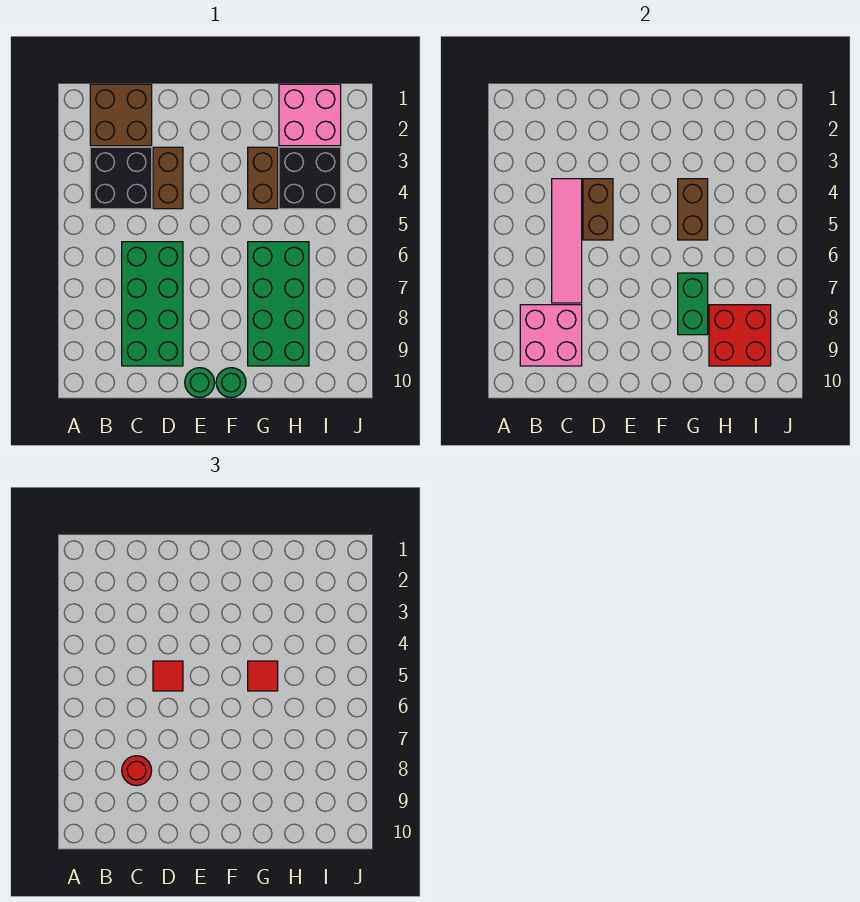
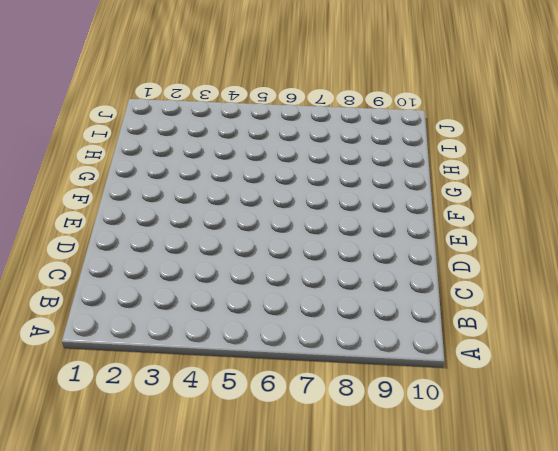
none -> brown 2x2 brick [90,84,152,146]
none -> black 2x2 brick [90,147,152,209]
none -> green 2x4 brick [122,242,183,366]

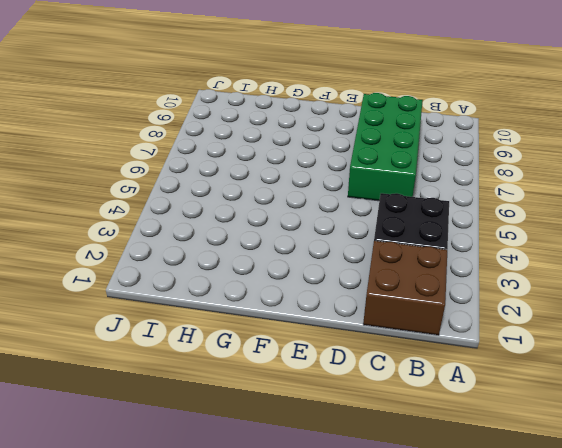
none -> brown 1x2 brick [153,147,183,209]
none -> green 1x1 round brick [185,368,215,398]
none -> green 1x1 round brick [216,368,246,398]

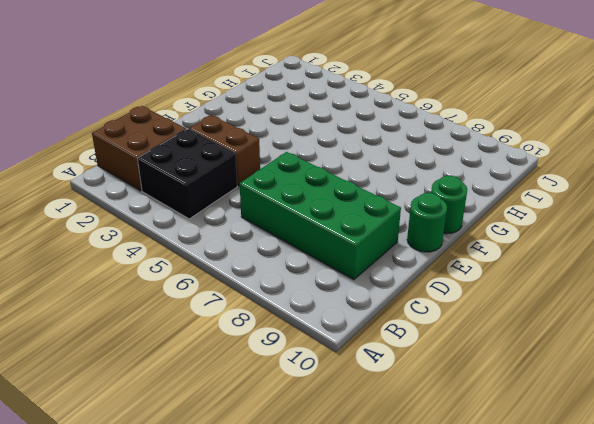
none -> brown 1x2 brick [248,147,278,209]
none -> green 2x4 brick [248,242,309,366]
none -> pink 2x2 brick [279,84,341,146]

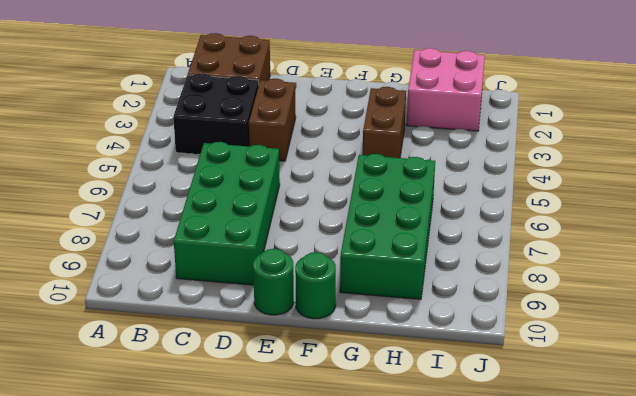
none -> black 2x2 brick [279,147,341,209]
none -> pink 2x2 brick [520,305,582,366]
none -> pink 1x4 tile [552,179,582,303]

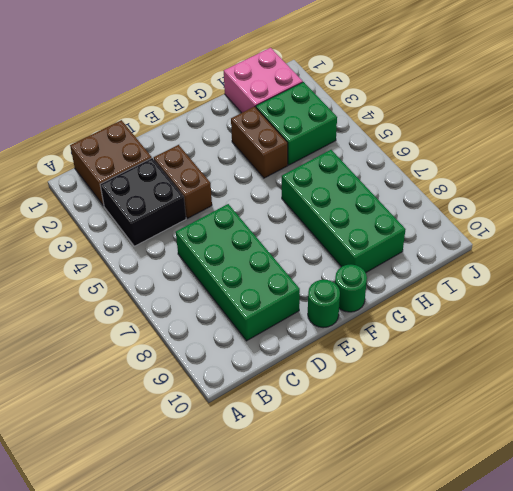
green 2x2 brick [256,82,337,165] -> black 2x2 brick [279,147,341,209]
none -> pink 2x2 brick [520,305,582,366]
none -> pink 1x4 tile [552,179,582,303]
none -> brown 1x2 brick [583,179,613,240]

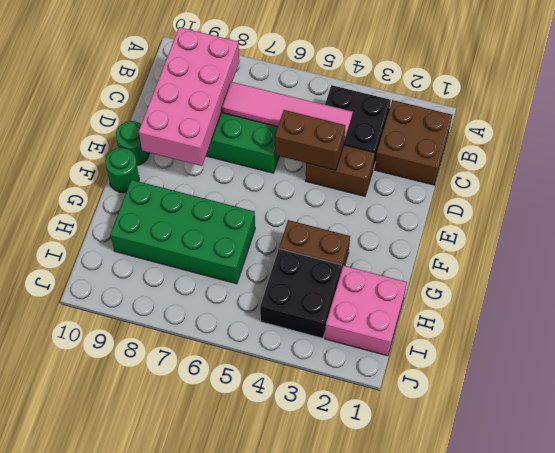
pink 2x4 brick [139,27,239,166] -> pink 2x2 brick [520,305,582,366]
none -> brown 1x2 brick [678,179,708,240]
none -> green 1x2 brick [678,273,708,335]
none -> red 2x2 brick [709,305,771,366]

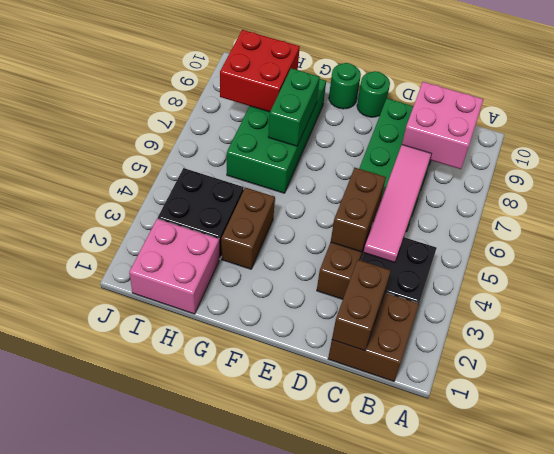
brown 1x2 brick [332,260,391,351] -> brown 1x2 brick moved to [678,179,708,240]
none -> red 1x1 round brick [122,756,152,786]
none -> red 1x1 tile [153,661,183,691]
none -> red 1x1 tile [248,661,278,691]

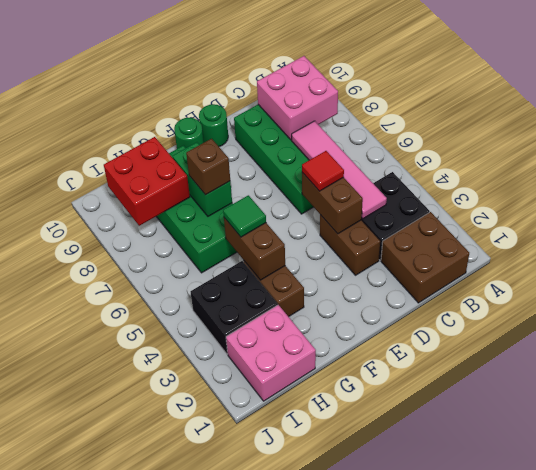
green 1x1 tile [223,195,266,237] -> red 1x1 tile [248,661,278,691]
brown 1x1 brick [186,139,230,195] -> none
none -> red 1x1 round brick [122,756,152,786]

